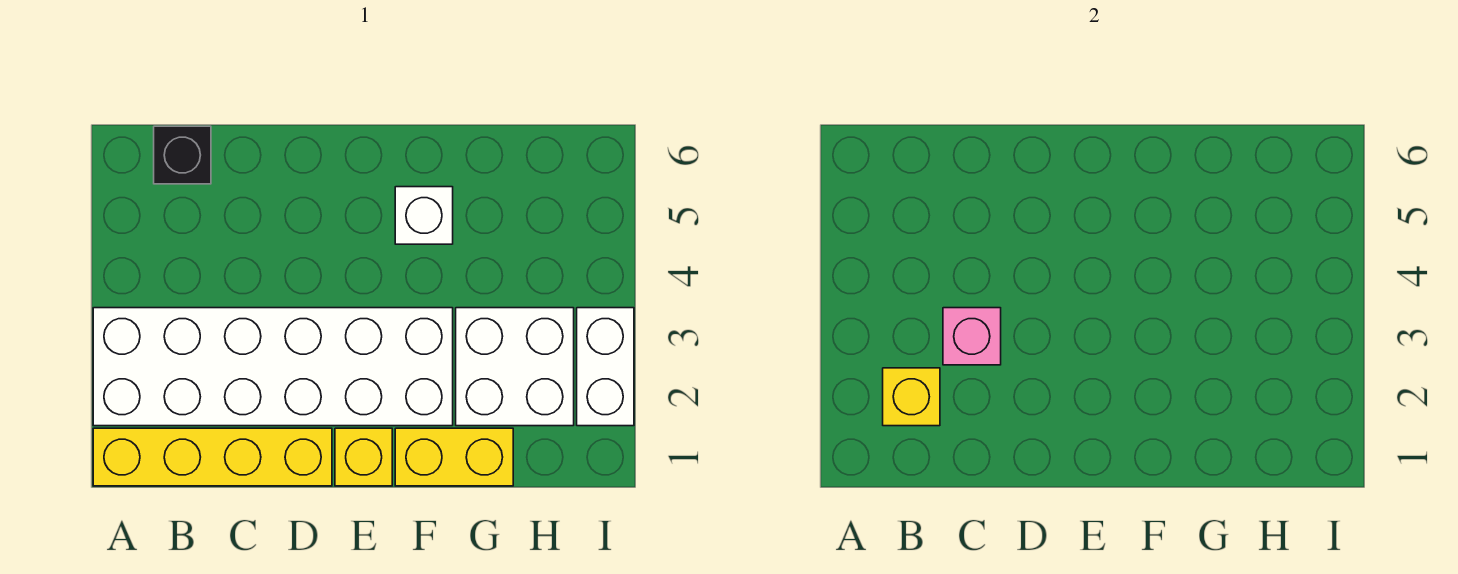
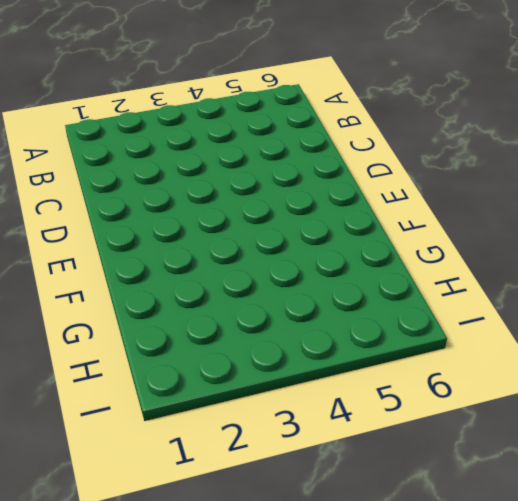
none -> yellow 1x4 brick [93,428,332,486]
none -> white 2x6 brick [93,308,453,426]

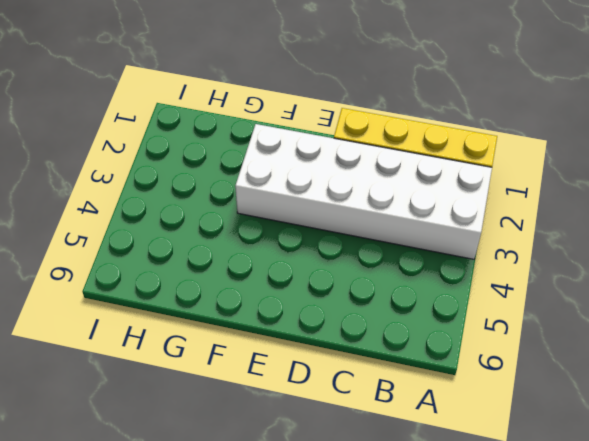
none -> black 1x1 brick [154,126,211,184]
none -> yellow 1x1 brick [335,428,392,486]

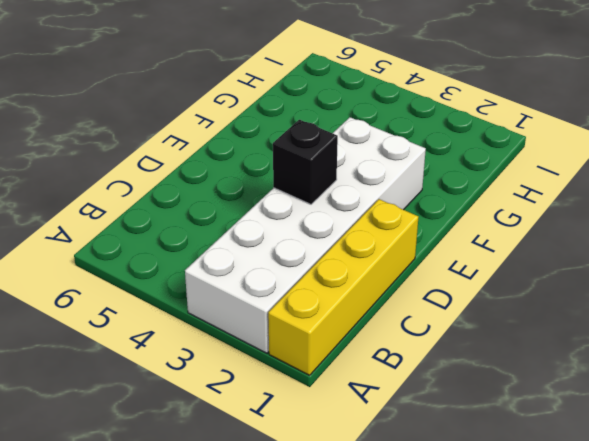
black 1x1 brick [273,120,338,204] -> black 1x1 brick moved to [154,126,211,184]
none -> yellow 1x1 brick [335,428,392,486]
none -> yellow 1x2 brick [395,428,513,486]

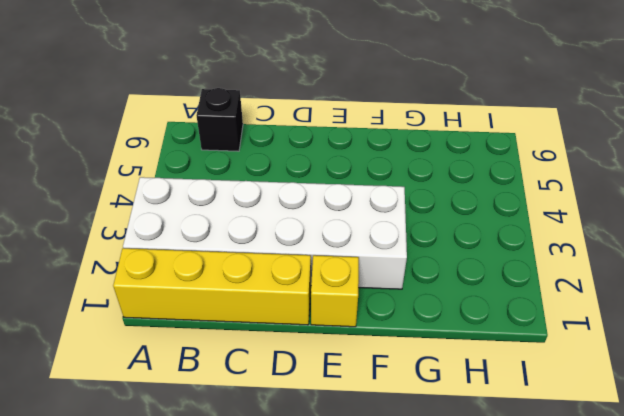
none -> yellow 1x2 brick [395,428,513,486]
none -> white 1x1 brick [395,187,453,244]

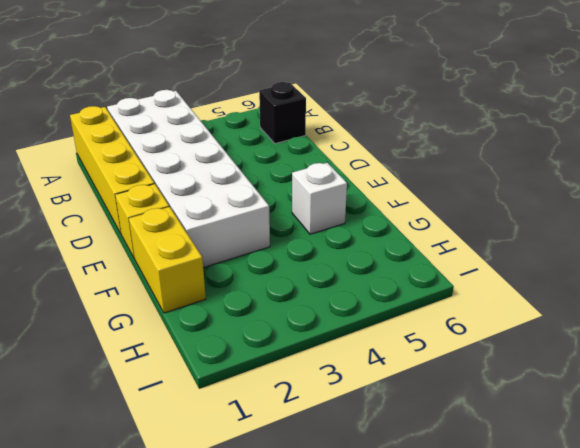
none -> white 2x2 brick [456,308,574,426]
none -> white 1x2 brick [577,308,634,426]

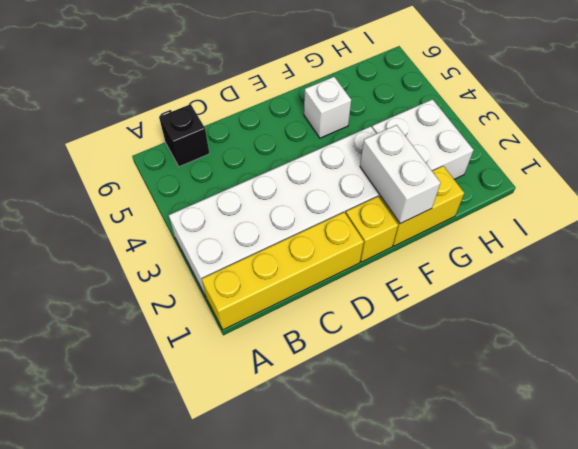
white 1x2 brick [360,125,441,224] -> white 1x2 brick moved to [577,308,634,426]
none -> yellow 1x1 brick [883,368,940,426]
none -> pink 1x1 brick [943,308,1001,365]

